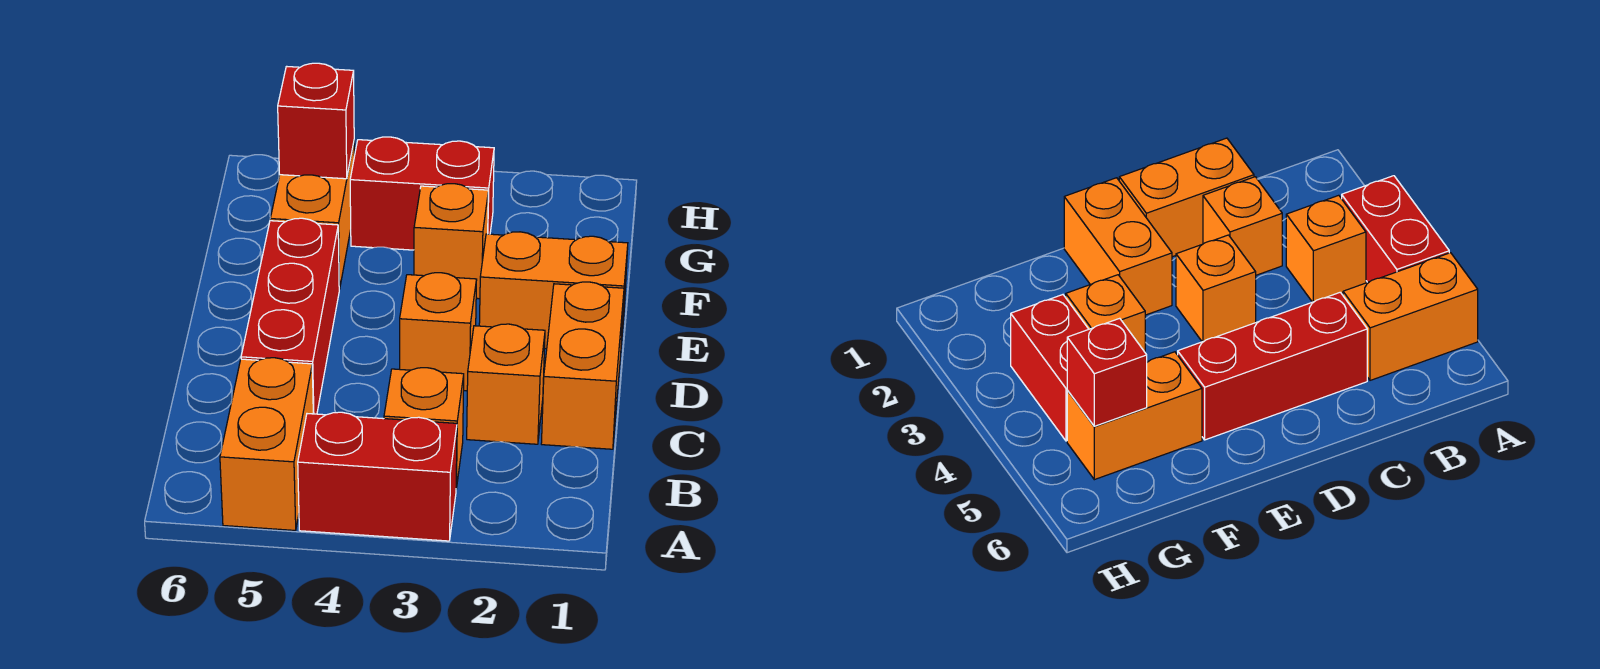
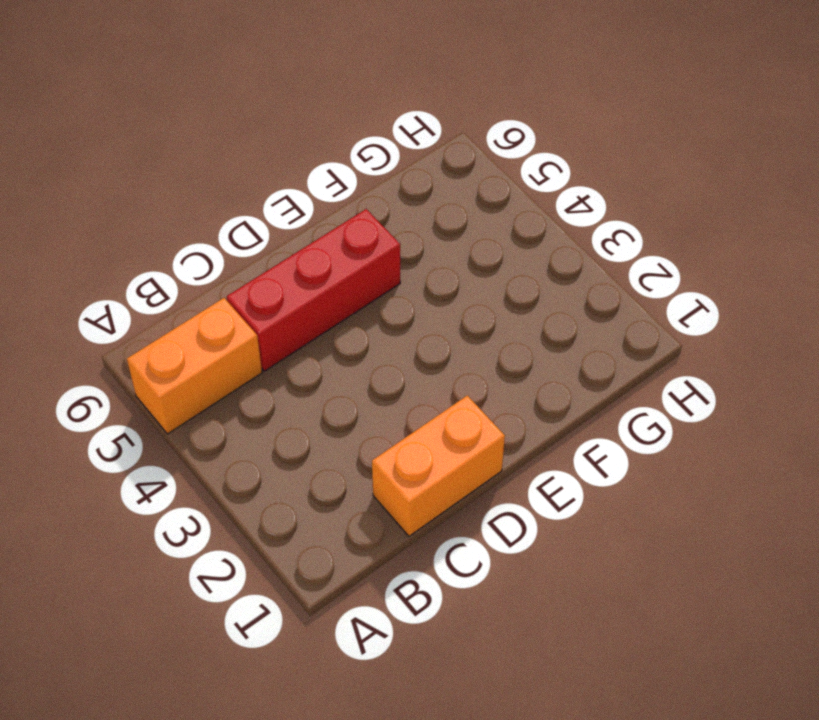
none -> red 1x2 brick [298,412,457,541]
none -> orange 1x1 brick [384,368,464,489]
none -> orange 1x1 brick [467,324,545,444]

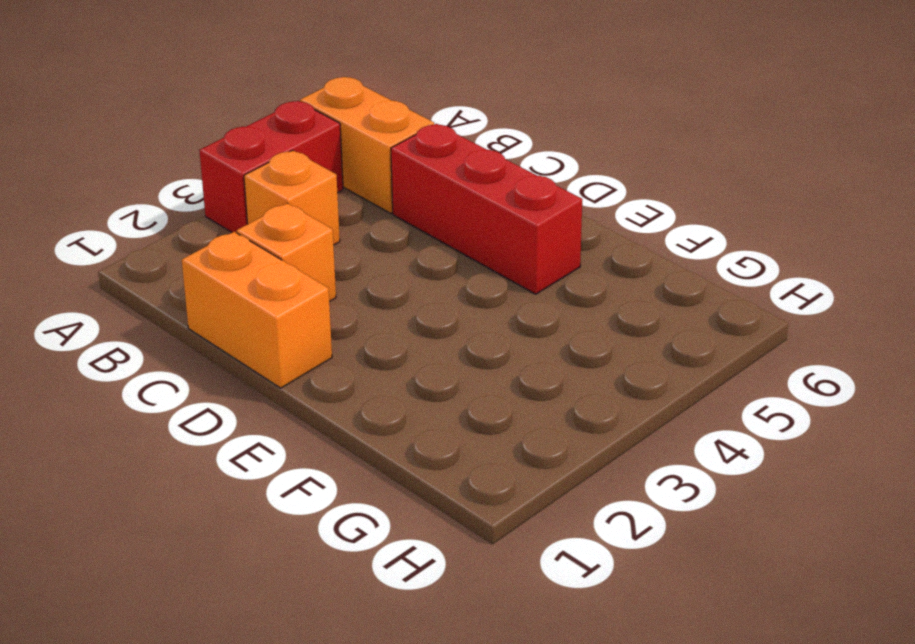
none -> orange 1x1 brick [400,273,477,391]
none -> orange 1x2 brick [479,232,628,349]
none -> orange 1x1 brick [414,184,489,299]

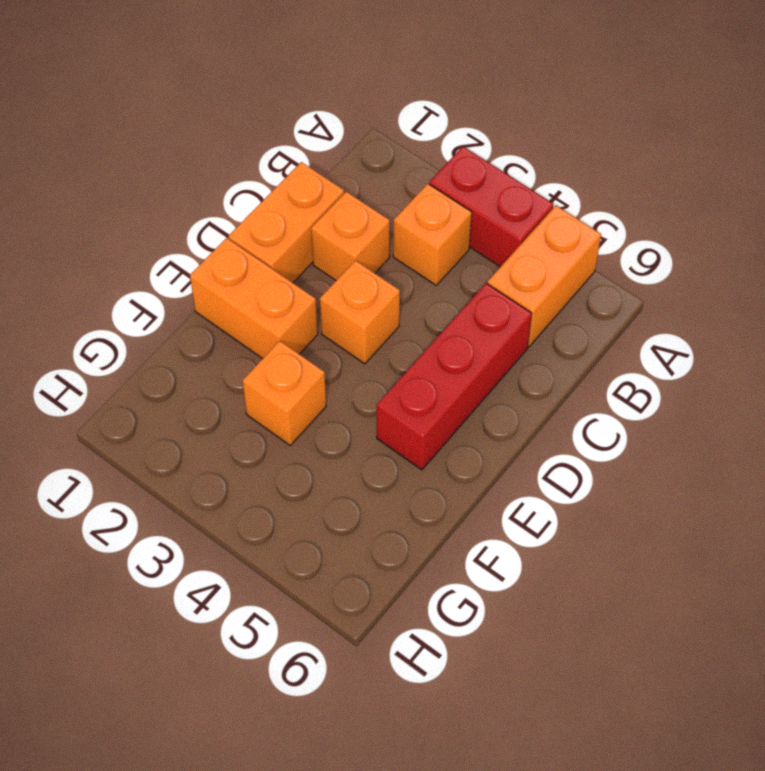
none -> orange 1x2 brick [270,143,354,289]
none -> red 1x2 brick [350,137,494,250]
none -> red 1x1 brick [278,63,354,179]

